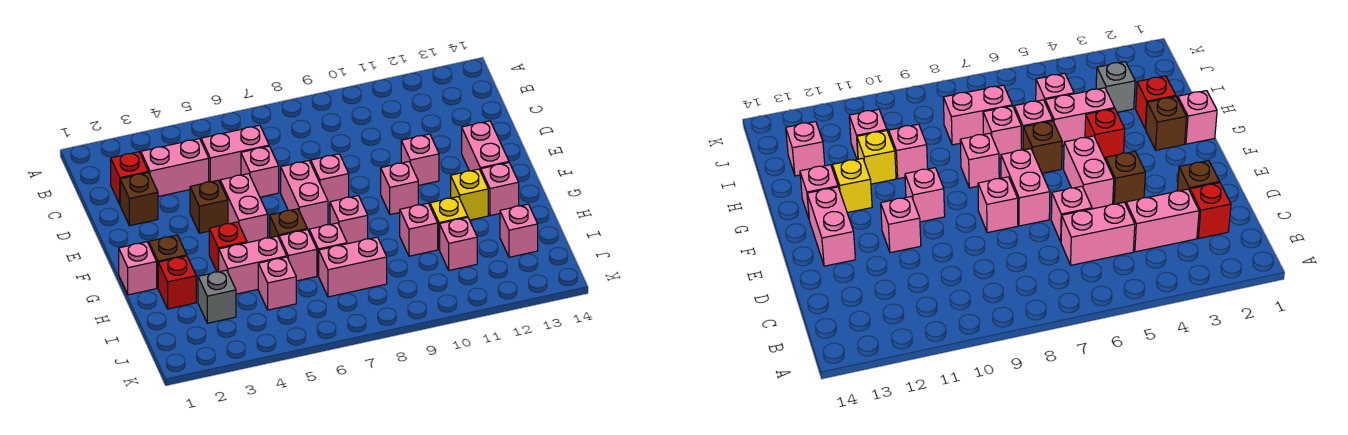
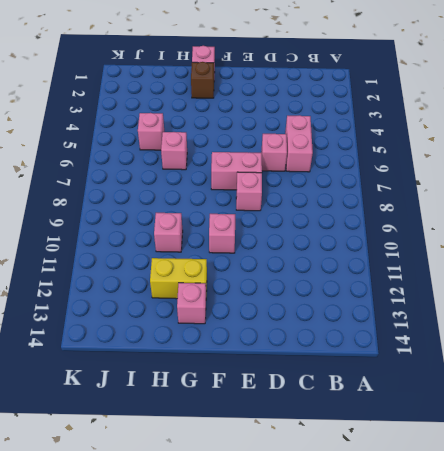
yellow 1x2 brick [150,258,207,299] -> yellow 1x1 brick [451,169,488,220]
none -> red 1x1 brick [111,152,148,204]
none -> pink 1x2 brick [141,139,209,197]
none -> brown 1x1 brick [120,173,158,226]
none -> brown 1x1 brick [190,180,228,233]

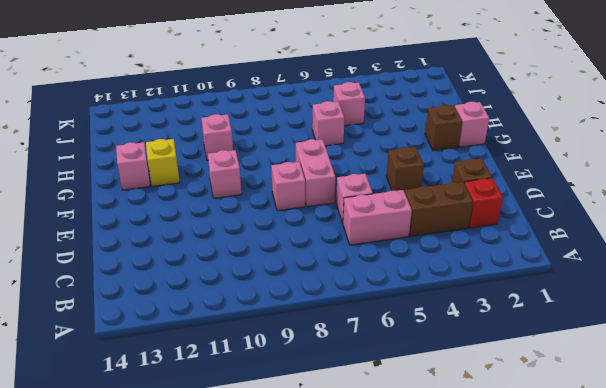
brown 1x2 brick [405,182,473,236] -> pink 1x2 brick [141,139,209,197]
none -> pink 1x2 brick [220,174,268,243]
none -> pink 1x1 brick [401,134,439,186]
none -> pink 1x2 brick [462,121,509,171]
none -> red 1x1 brick [209,222,247,272]

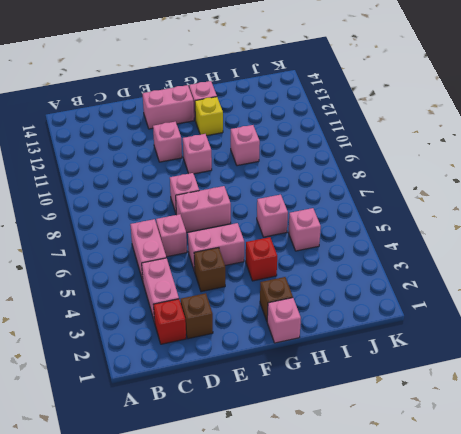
none -> brown 1x1 brick [270,209,307,238]
none -> pink 1x1 brick [330,196,368,244]
none -> red 1x1 brick [158,256,196,309]
none -> pink 1x2 brick [219,236,287,294]

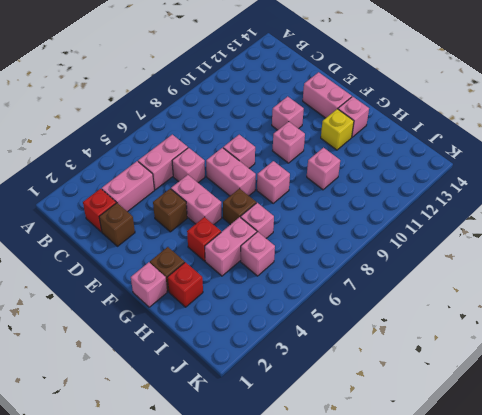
none -> pink 1x1 brick [309,223,347,276]
none -> yellow 1x1 brick [430,197,468,250]
none -> grey 1x1 brick [198,270,236,323]
none -> pink 1x2 brick [319,237,387,297]

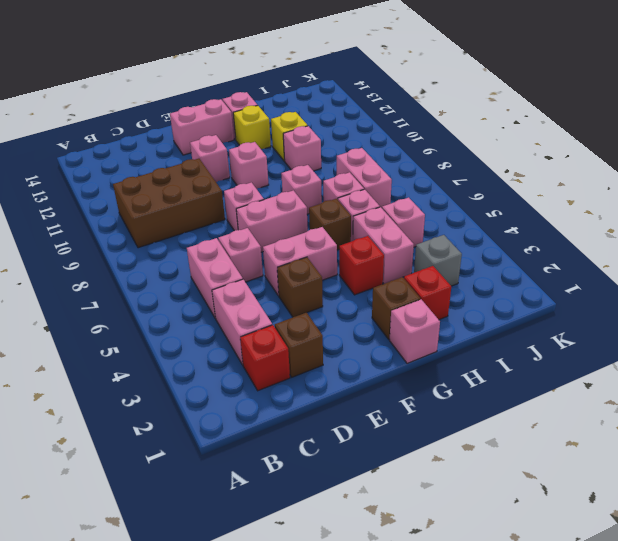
brown 2x3 brick [113,159,225,248] -> none
none -> pink 1x1 brick [440,217,477,270]
none -> pink 1x1 brick [500,204,538,257]

